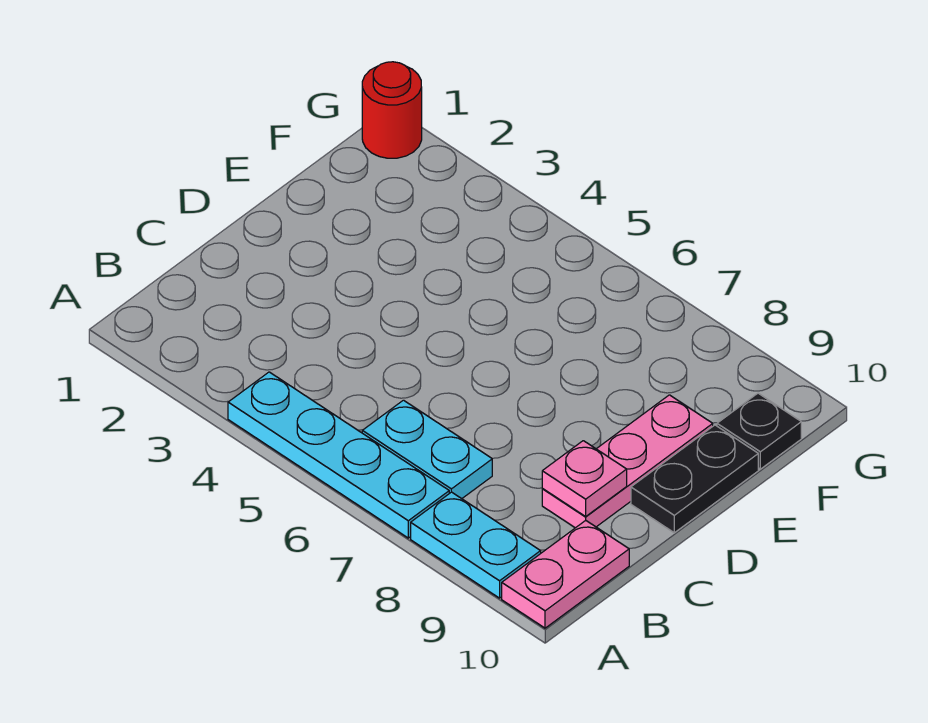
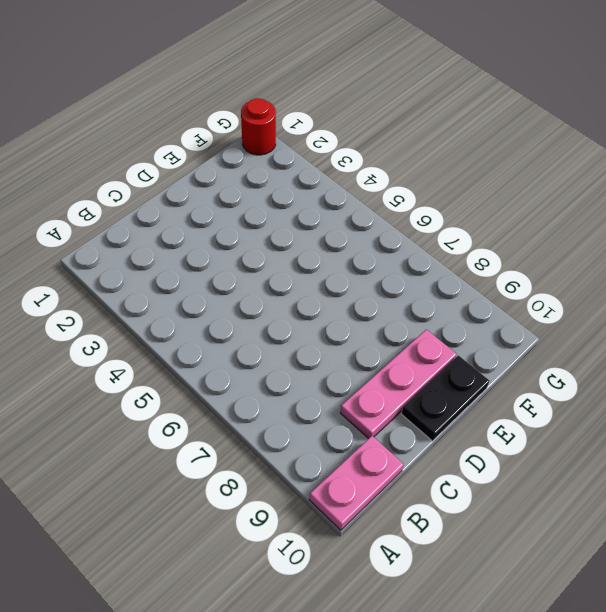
none -> cyan 1x4 plate [228,372,449,538]
none -> cyan 1x2 plate [411,492,541,598]

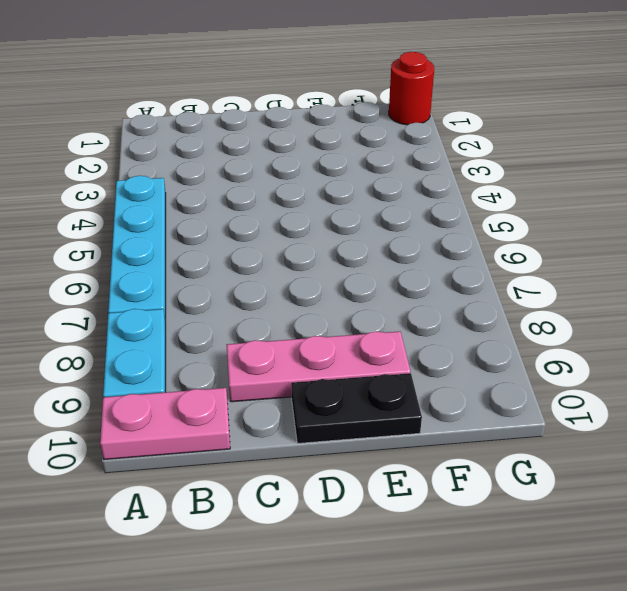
none -> cyan 1x2 plate [362,400,492,499]
none -> black 1x1 plate [717,393,801,469]

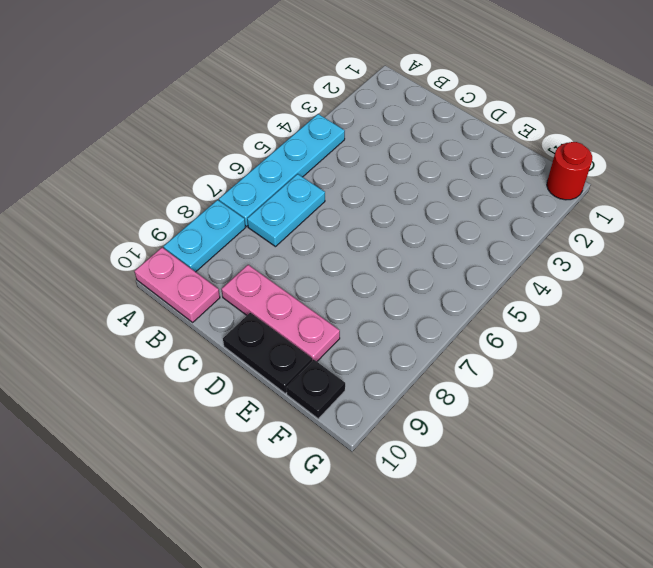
none -> pink 1x1 plate [542,441,627,516]

